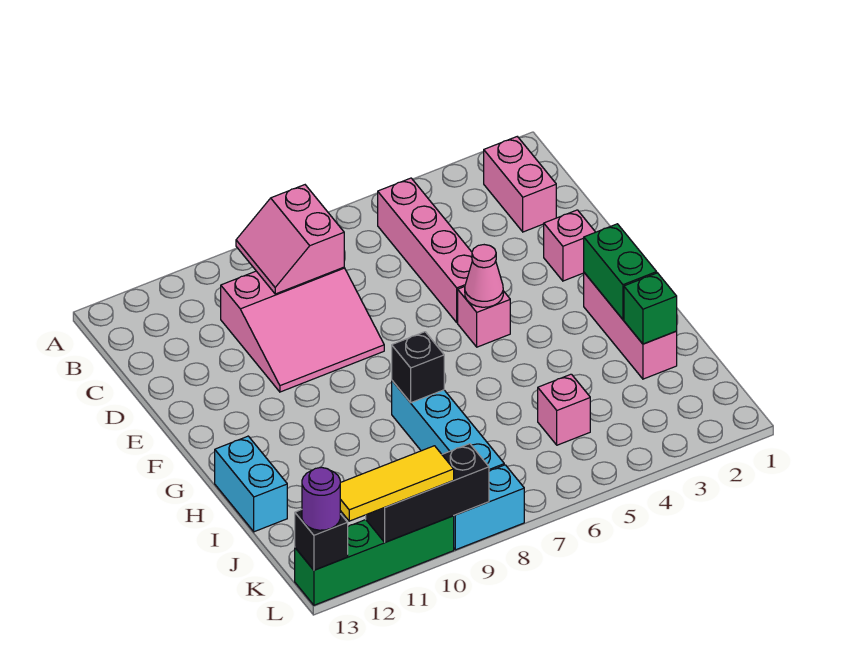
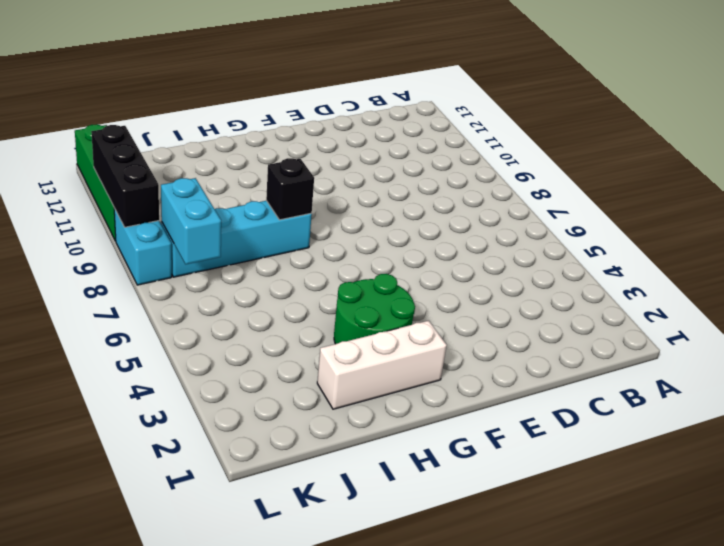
white 1x3 brick [317,321,447,409] -> pink 1x3 brick [584,273,677,379]
green 2x2 round brick [334,274,415,344] -> none
cyan 1x2 brick [161,178,221,264] -> cyan 1x2 brick turned to [215,436,287,532]
none -> pink 1x2 brick [484,137,556,232]
none -> pink 1x4 brick [378,178,472,323]
none -> pink 3x3 slope [221,267,384,392]

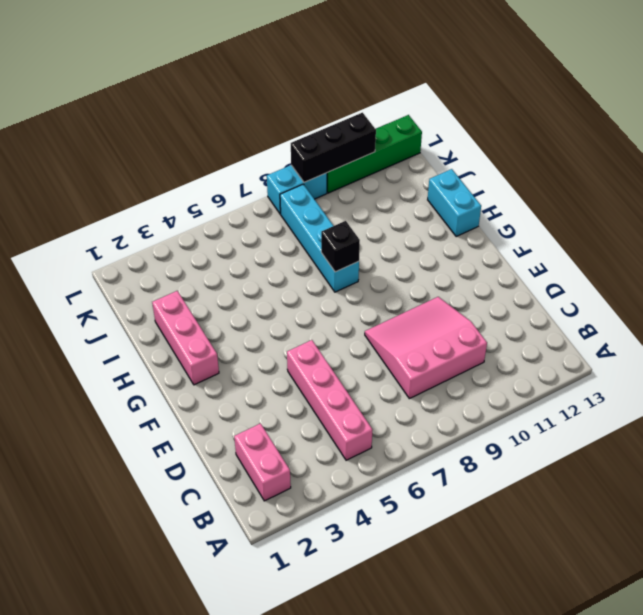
none -> pink 1x1 brick [544,210,595,281]
none -> pink 1x1 brick [458,287,510,347]
none -> pink 1x1 brick [538,374,590,445]

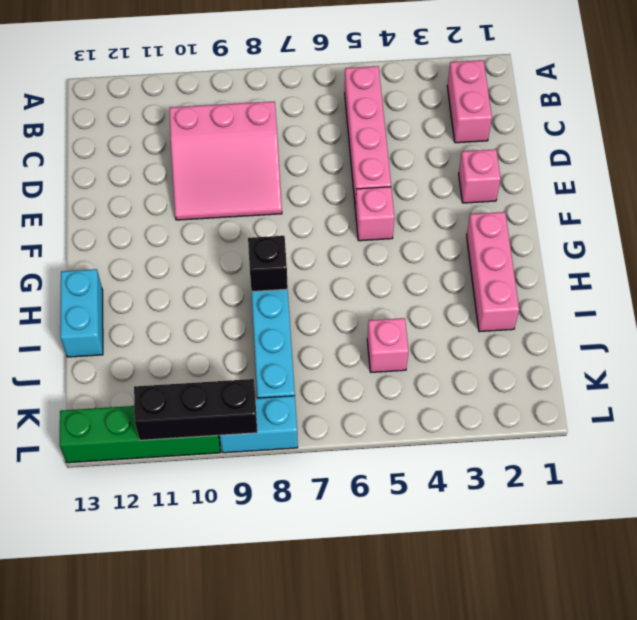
none -> pink 2x2 slope [236,185,344,294]
none -> pink 1x1 cone [465,245,503,307]
none -> green 1x2 brick [584,224,657,319]

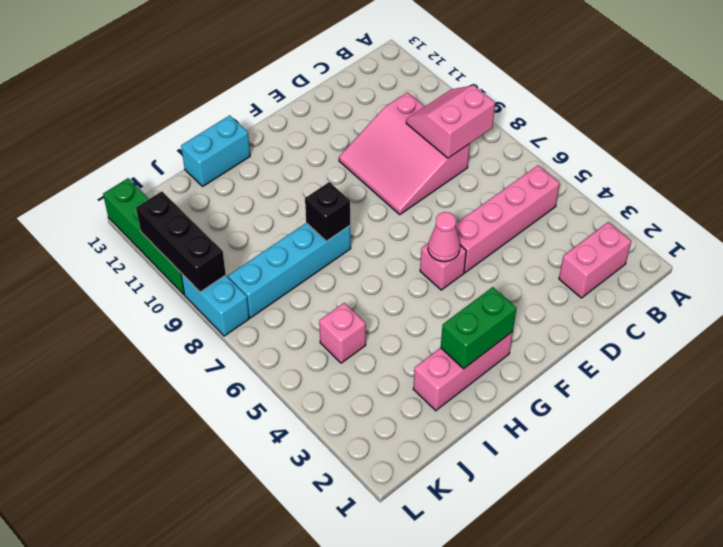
none -> pink 1x1 brick [544,210,595,281]
none -> green 1x1 brick [624,273,677,344]
none -> black 1x1 brick [295,510,348,570]

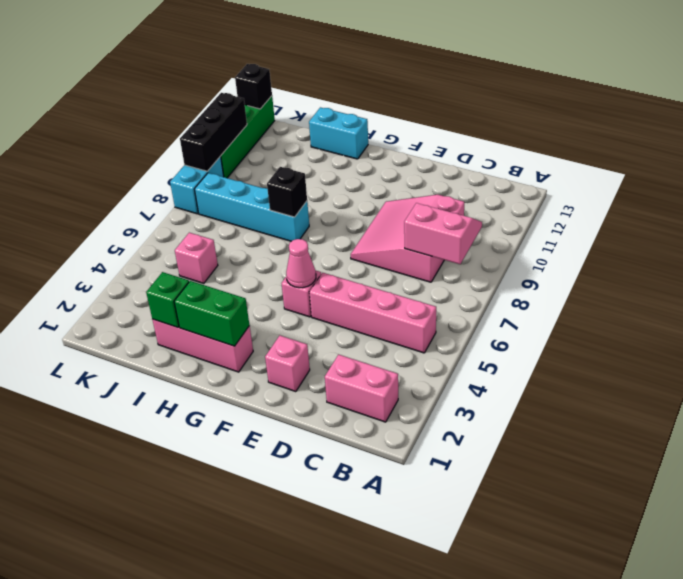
none -> yellow 1x3 tile [340,446,454,521]
none -> purple 1x1 round brick [302,467,340,530]

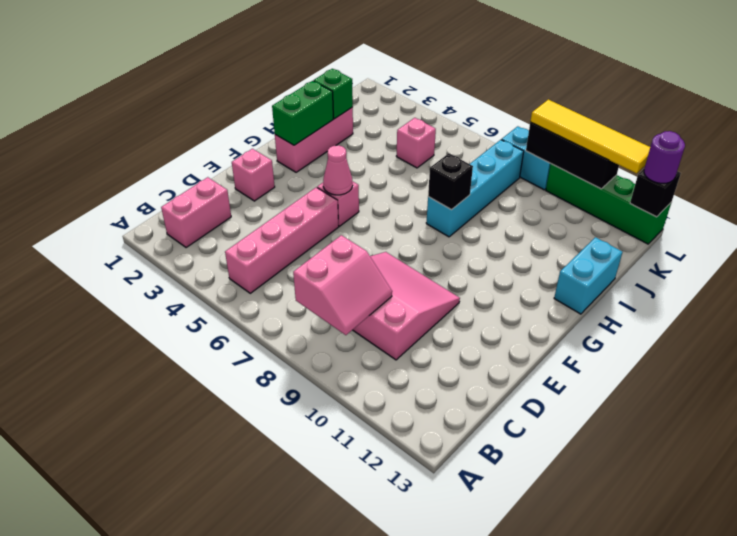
yellow 1x4 tile [530,99,650,173] -> yellow 1x3 tile [340,446,454,521]

